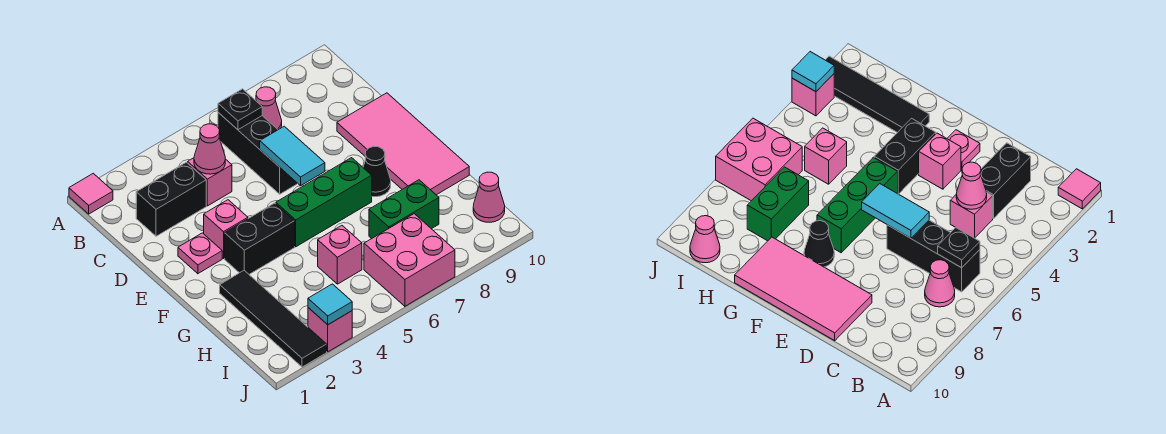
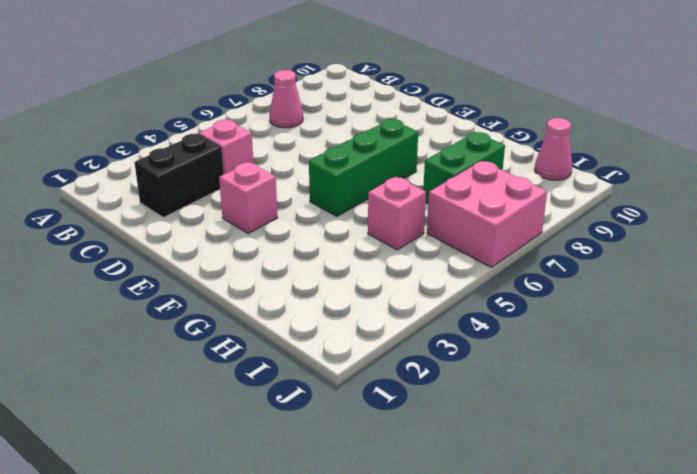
none -> pink 1x1 tile [69,173,113,214]
none -> black 1x3 brick [218,113,298,194]
none -> pink 2x4 tile [337,93,469,195]

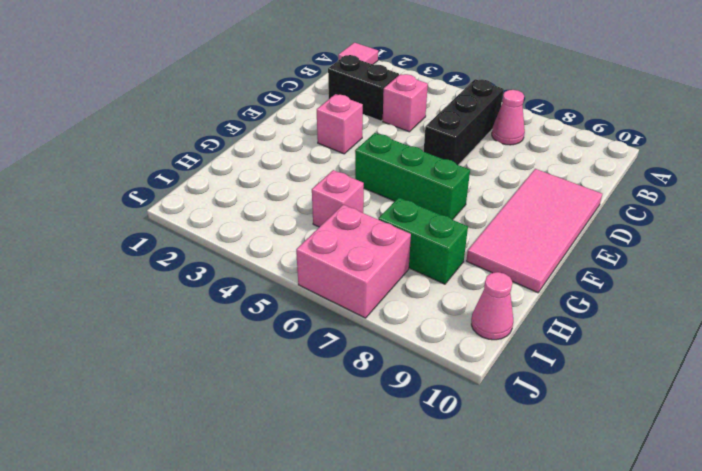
none -> pink 1x1 plate [178,233,222,274]
none -> black 1x2 brick [225,203,295,274]
none -> black 1x1 cone [363,146,391,197]

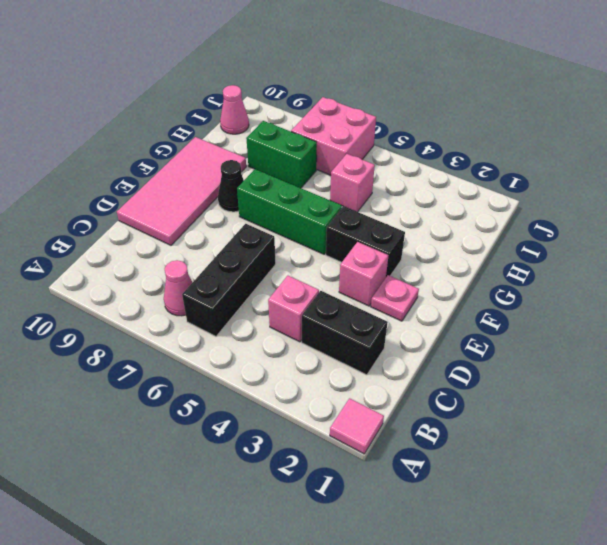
none -> black 1x4 tile [220,271,327,367]
none -> pink 1x1 brick [308,308,352,352]
none -> black 1x1 plate [218,89,262,130]

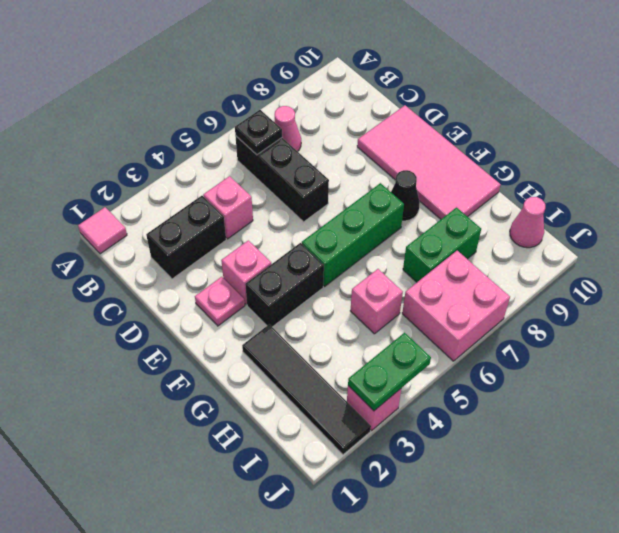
green 1x2 plate [348,333,431,411] -> cyan 1x1 tile [308,284,352,325]
none -> pink 1x1 cone [194,124,225,174]
none -> cyan 1x2 tile [260,126,325,186]

